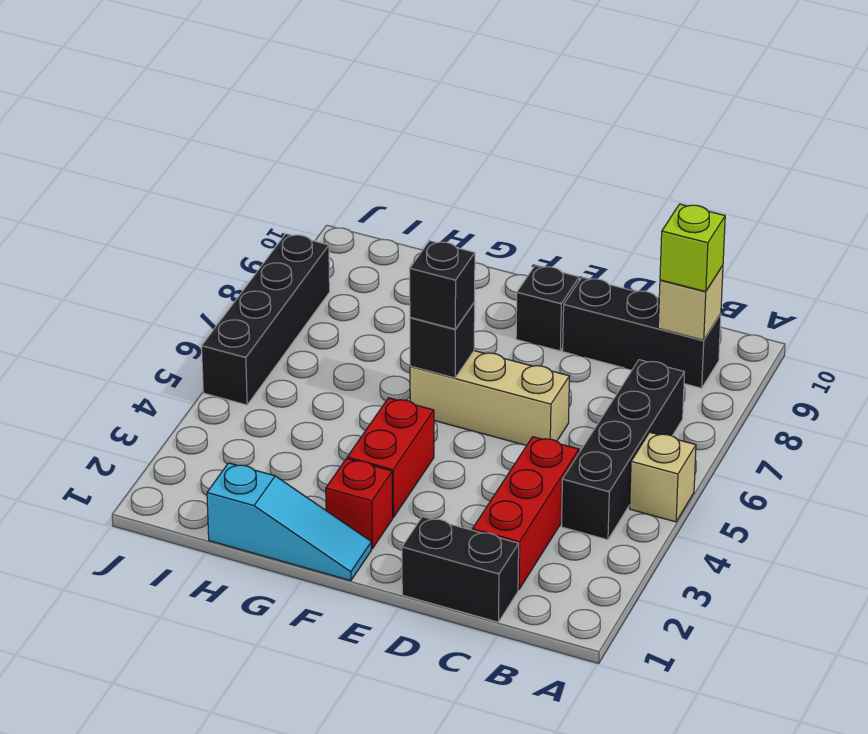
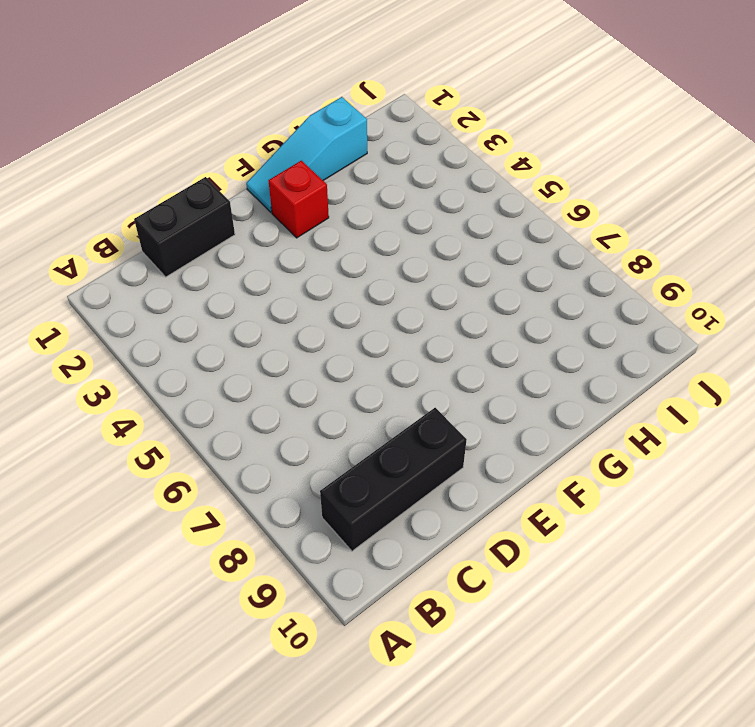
none -> tan 1x1 brick [630,432,696,522]
none -> black 1x4 brick [561,360,685,540]
none -> red 1x3 brick [472,437,579,590]

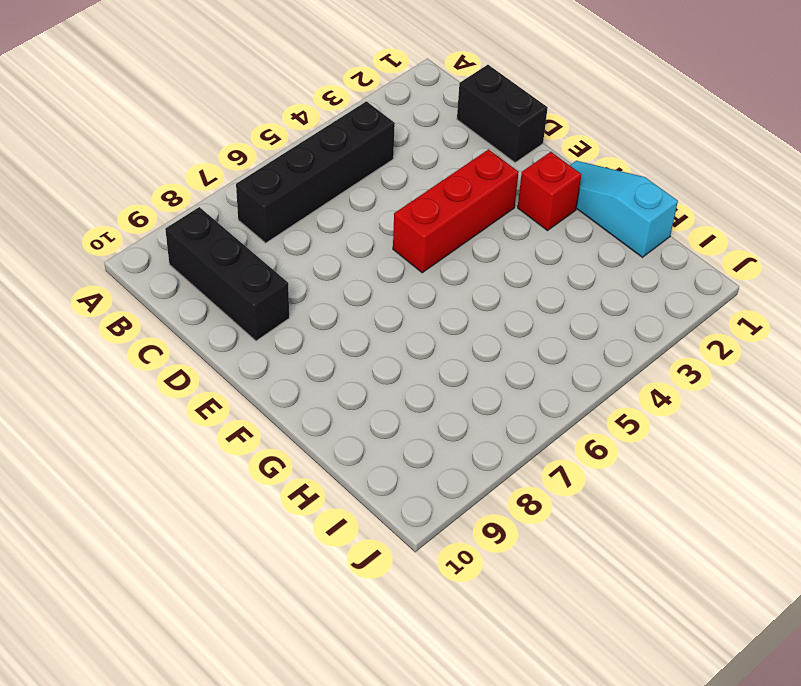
red 1x3 brick [393,149,519,273] -> red 1x3 brick moved to [472,437,579,590]
none -> tan 1x1 brick [630,432,696,522]
none -> tan 1x3 brick [410,351,570,446]
none -> black 1x1 brick [516,266,579,351]

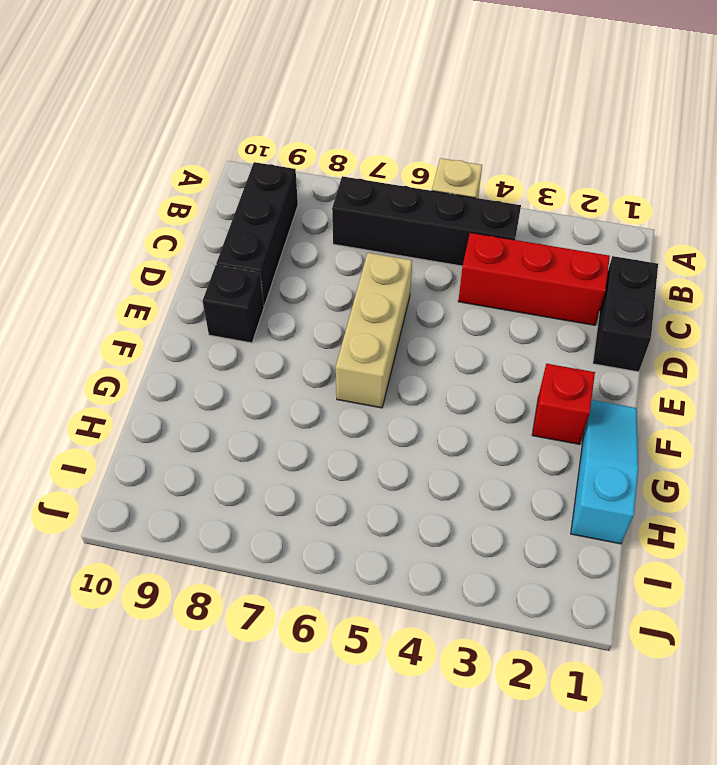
none -> red 1x2 brick [347,398,434,517]
none -> black 1x4 brick [202,234,330,405]
none -> tan 1x1 brick [658,266,723,340]

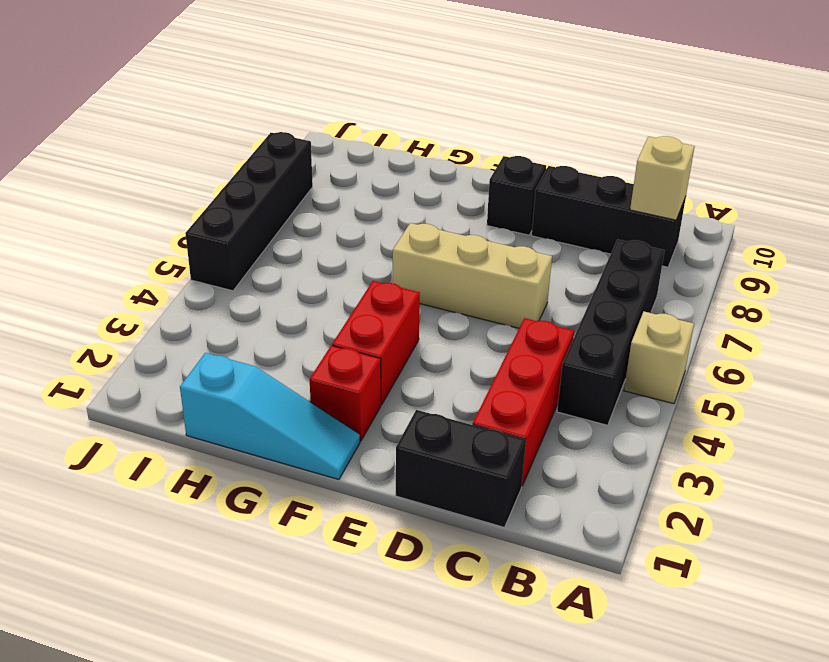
none -> black 1x1 brick [410,302,475,378]
none -> lime 1x1 brick [660,204,725,292]
none -> black 1x1 brick [410,241,475,329]

